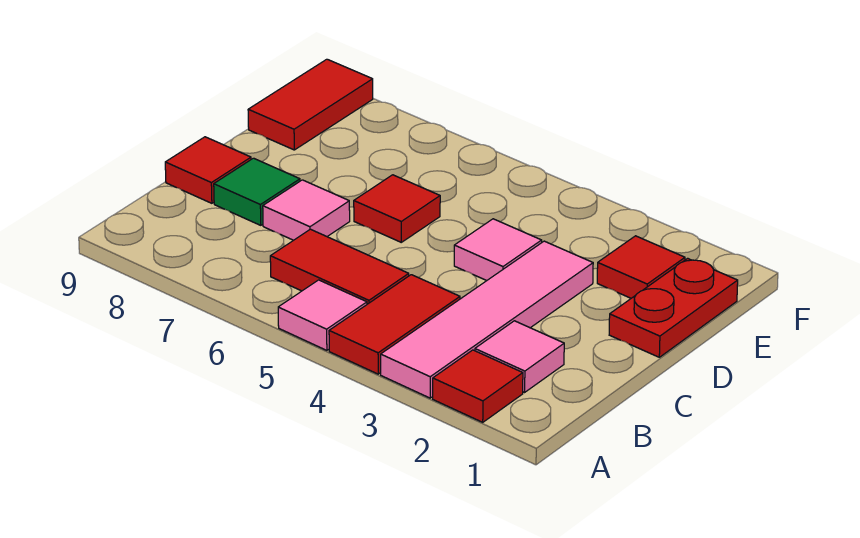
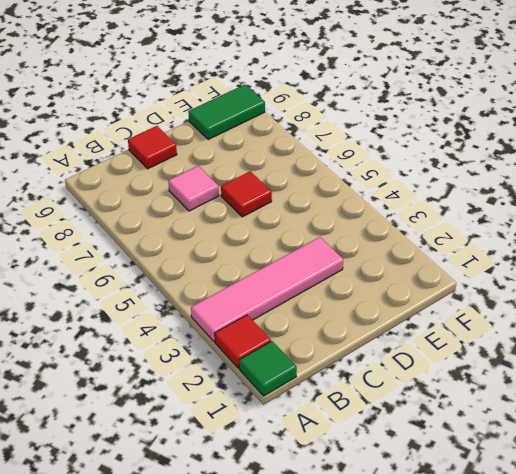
green 1x1 tile [239,341,297,396] -> green 1x1 tile moved to [214,158,300,225]
green 1x2 tile [188,85,265,139] -> red 1x2 tile [248,59,373,150]
none -> red 1x2 tile [329,275,460,374]
none -> pink 1x1 tile [278,280,367,350]
none -> pink 1x1 tile [475,321,564,392]

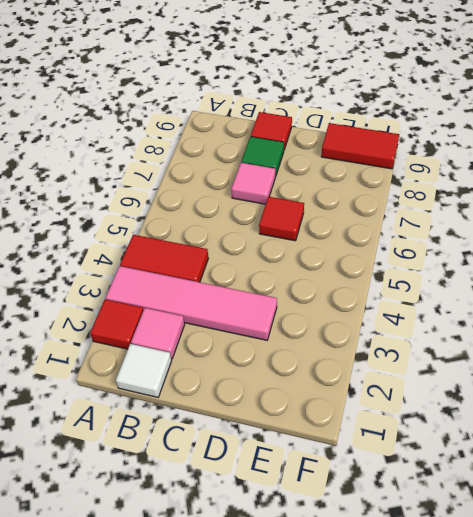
white 1x1 tile [116,344,172,397] -> none
none -> pink 1x1 tile [278,280,367,350]
none -> red 1x2 tile [270,229,409,304]
none -> red 1x2 plate [609,258,738,357]

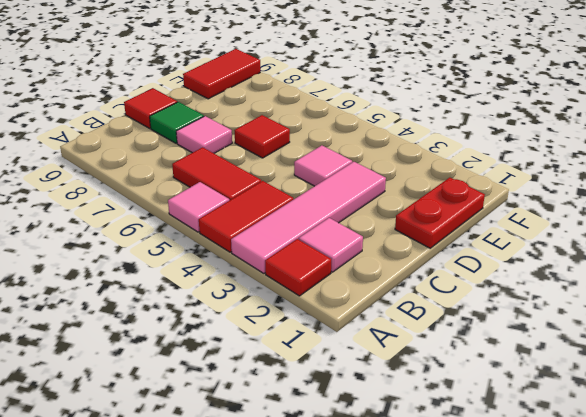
none -> red 1x1 tile [597,236,685,298]

